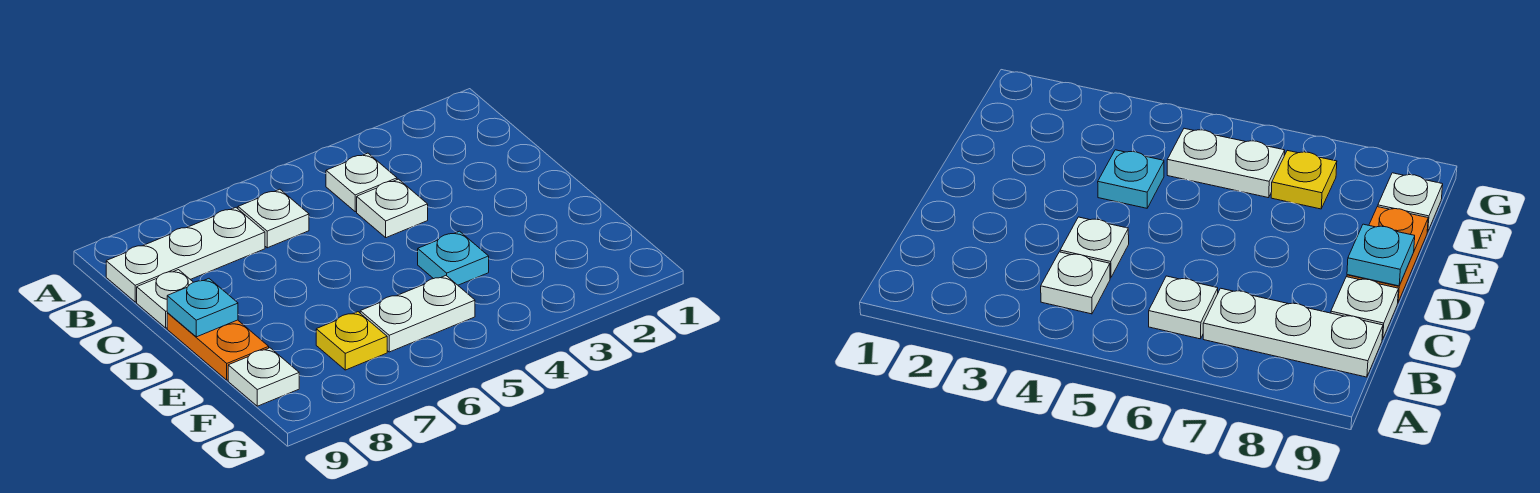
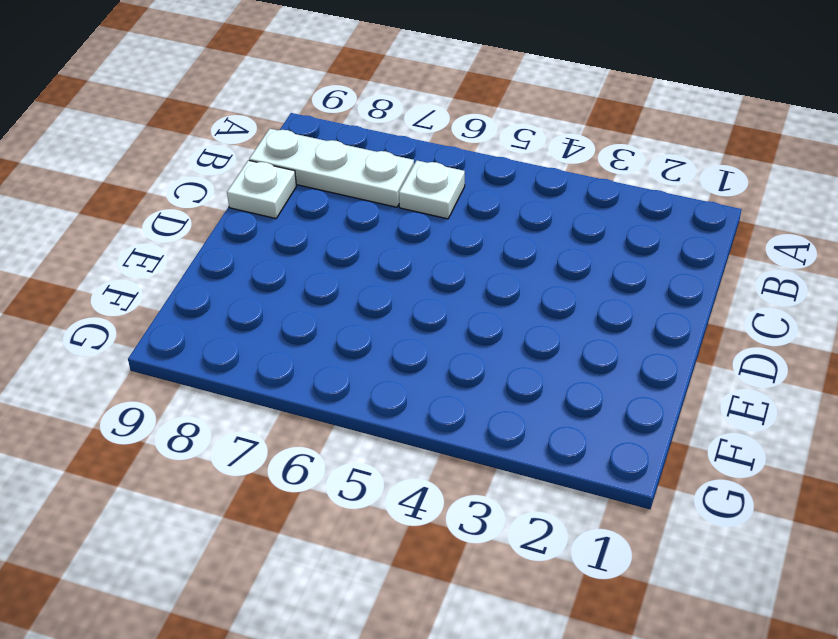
none -> white 1x1 plate [326,153,397,212]
none -> white 1x1 plate [357,179,428,238]

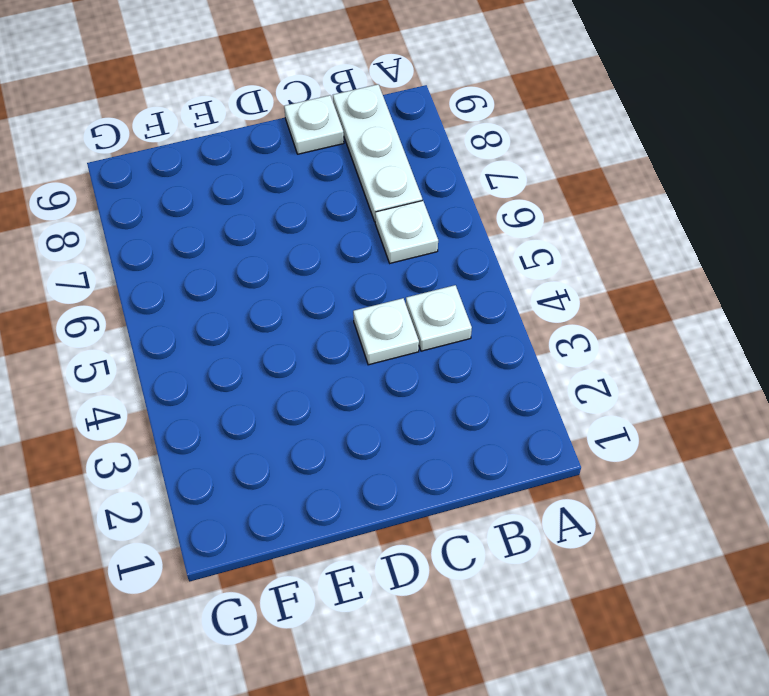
none -> orange 1x2 plate [167,313,269,380]
none -> cyan 1x1 plate [418,231,489,285]

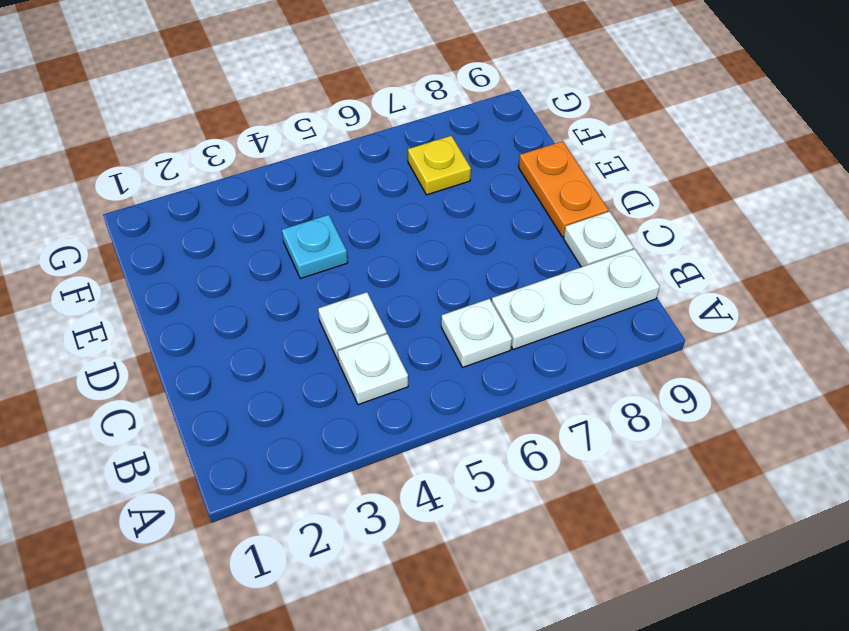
none -> white 1x2 plate [360,276,475,352]
none -> white 1x1 plate [228,348,299,406]

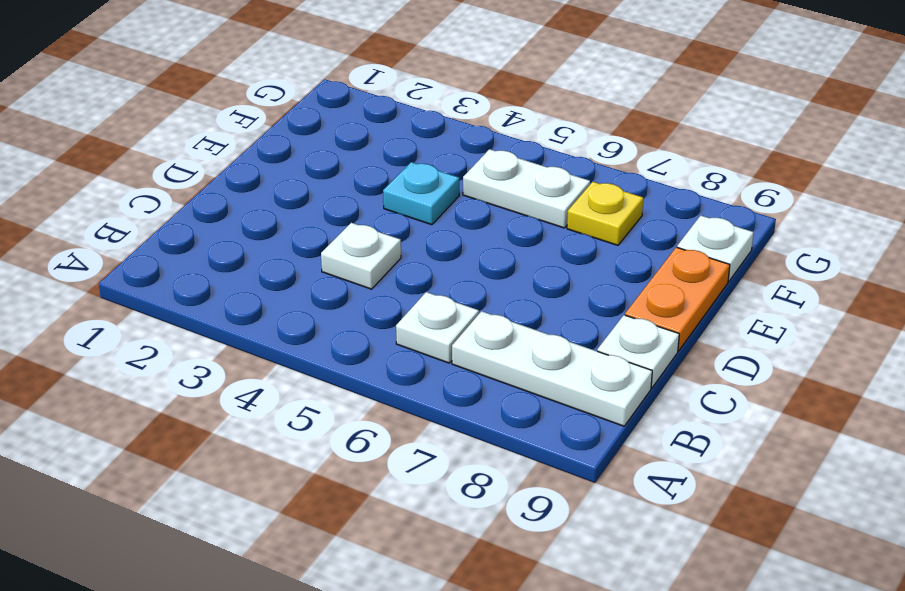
none -> white 1x1 plate [326,153,397,212]
none -> cyan 1x1 plate [167,279,238,337]

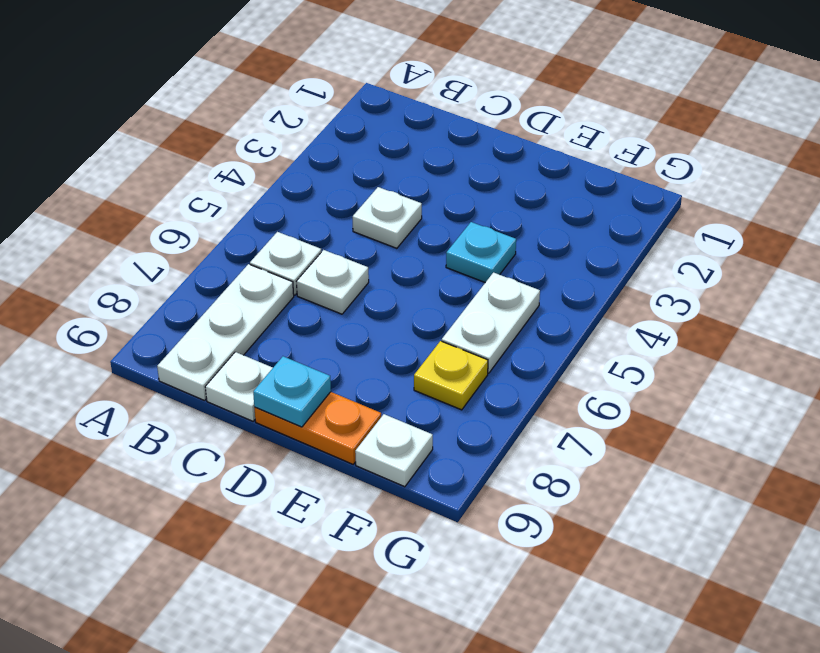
white 1x1 plate [296,250,369,314] -> white 1x1 plate moved to [326,153,397,212]

